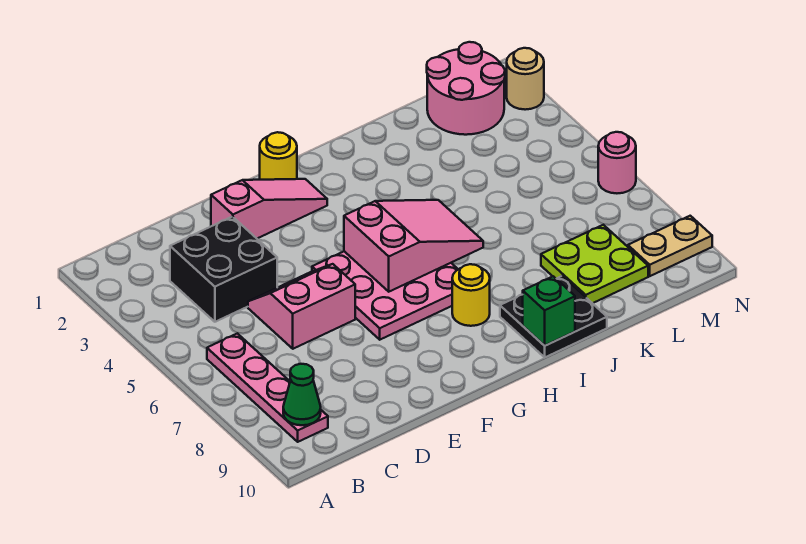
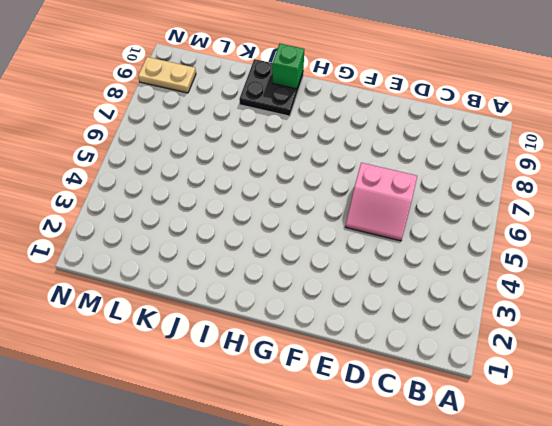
none -> pink 1x4 plate [207,333,328,442]
none -> black 2x2 brick [170,217,277,322]
none -> pink 1x3 slope [211,179,327,238]

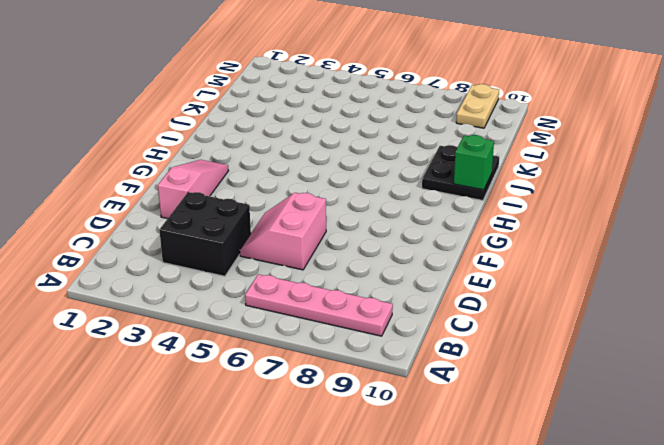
none -> pink 3x3 plate [312,251,458,340]
none -> yellow 1x1 round brick [260,132,297,180]
none -> yellow 1x1 round brick [452,264,490,326]

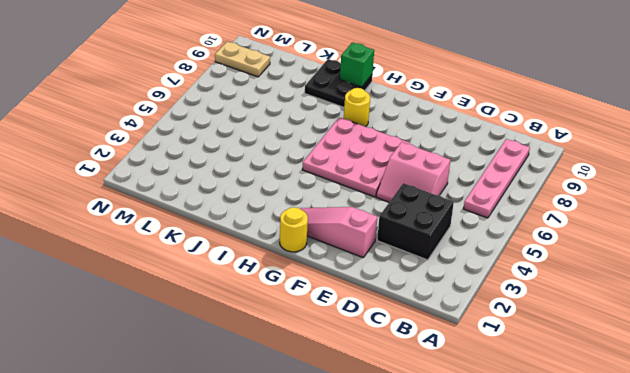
none -> lime 2x2 plate [541,225,648,303]
none -> pink 2x2 round brick [427,42,505,135]
none -> tan 1x1 round brick [507,48,544,110]

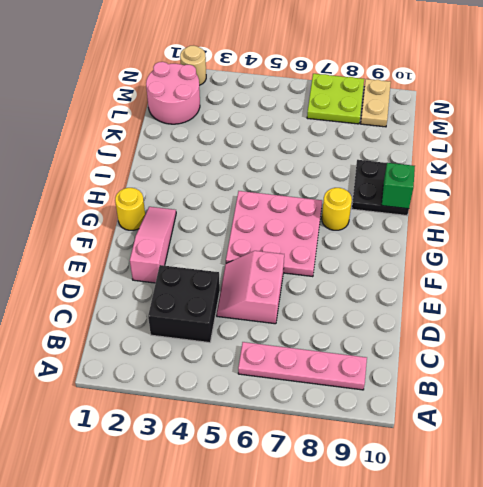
lime 2x2 plate [307,74,364,124] -> lime 2x2 plate moved to [541,225,648,303]
none -> pink 1x1 round brick [598,132,636,193]
none -> green 1x1 cone [283,364,321,425]
none -> pink 2x3 slope [344,200,483,292]

